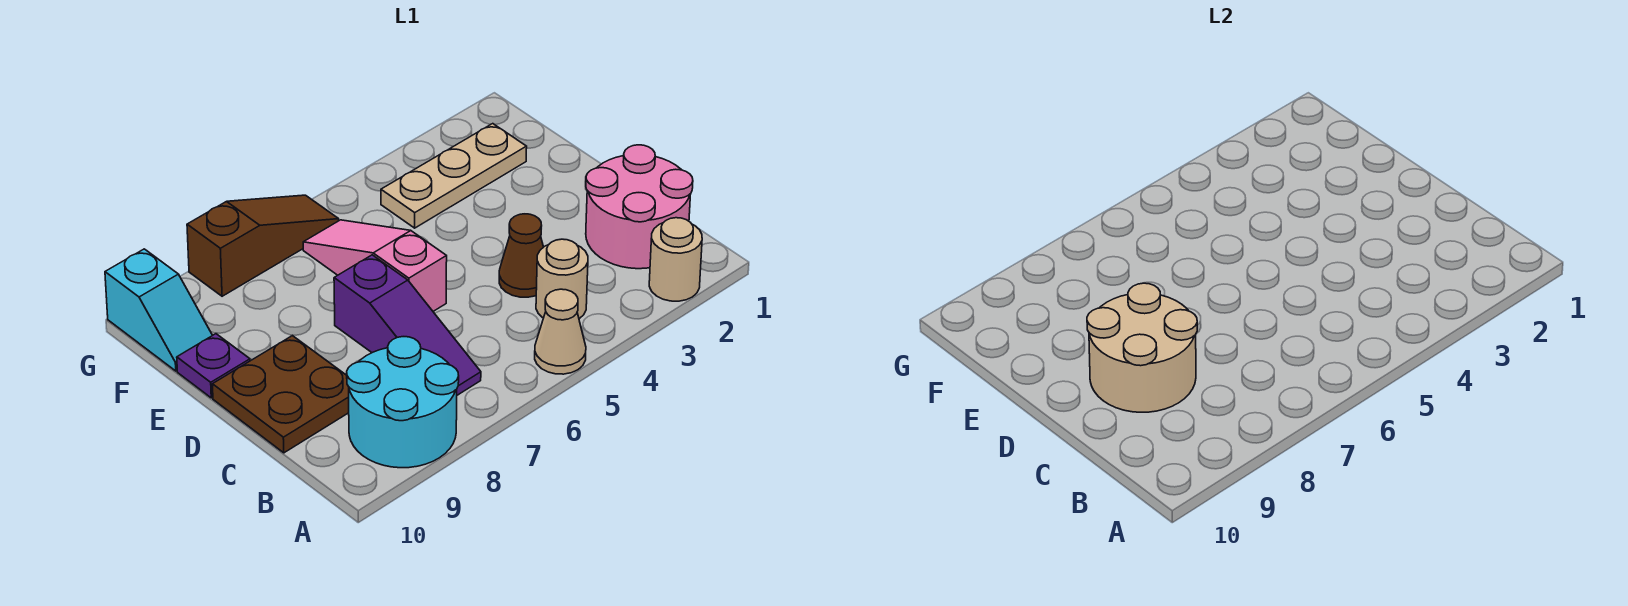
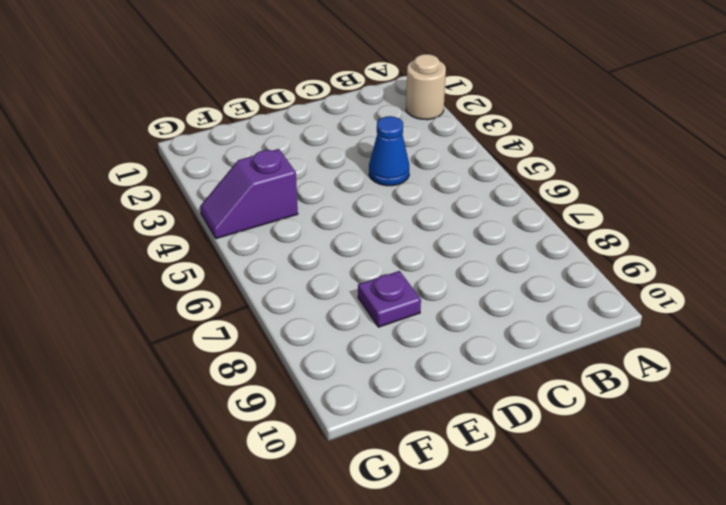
blue 1x1 cone [369,116,409,186] -> brown 1x1 cone [499,214,543,297]
purple 1x1 plate [358,271,421,327] -> purple 1x1 plate moved to [177,334,250,398]
purple 1x2 slope [200,149,298,239] -> tan 1x3 plate [381,124,527,228]
none -> tan 1x1 cone [535,289,586,374]
none -> cyan 2x2 round brick [347,337,459,468]
none -> pink 2x2 round brick [586,145,693,269]

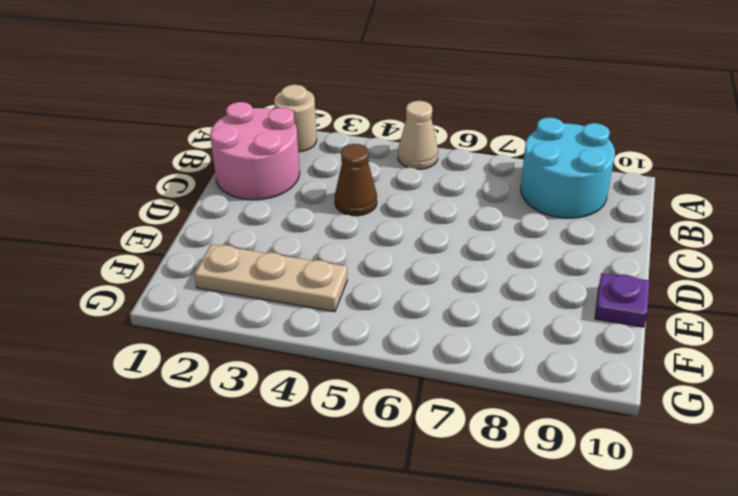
none -> tan 1x1 round brick [536,239,588,319]
none -> purple 1x3 slope [334,255,481,395]
none -> brown 2x2 plate [212,336,349,453]

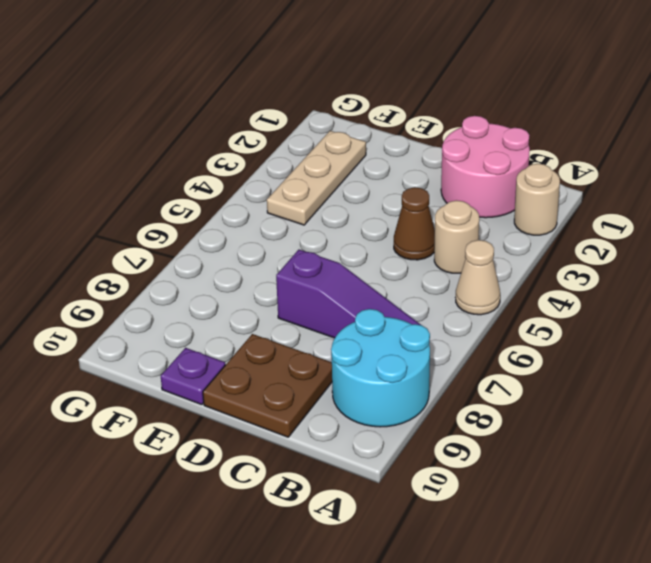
none -> pink 1x3 slope [303,220,447,311]
none -> cyan 1x2 slope [105,249,212,371]
none -> brown 1x3 slope [187,195,339,296]

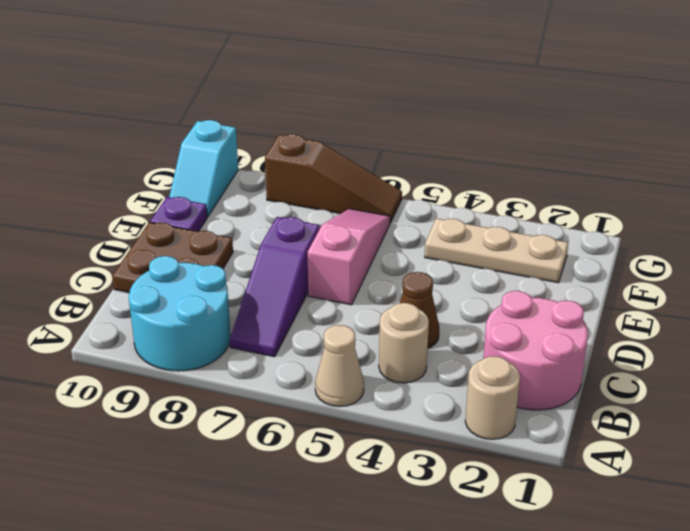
none -> tan 2x2 round brick [1087,283,1197,412]

